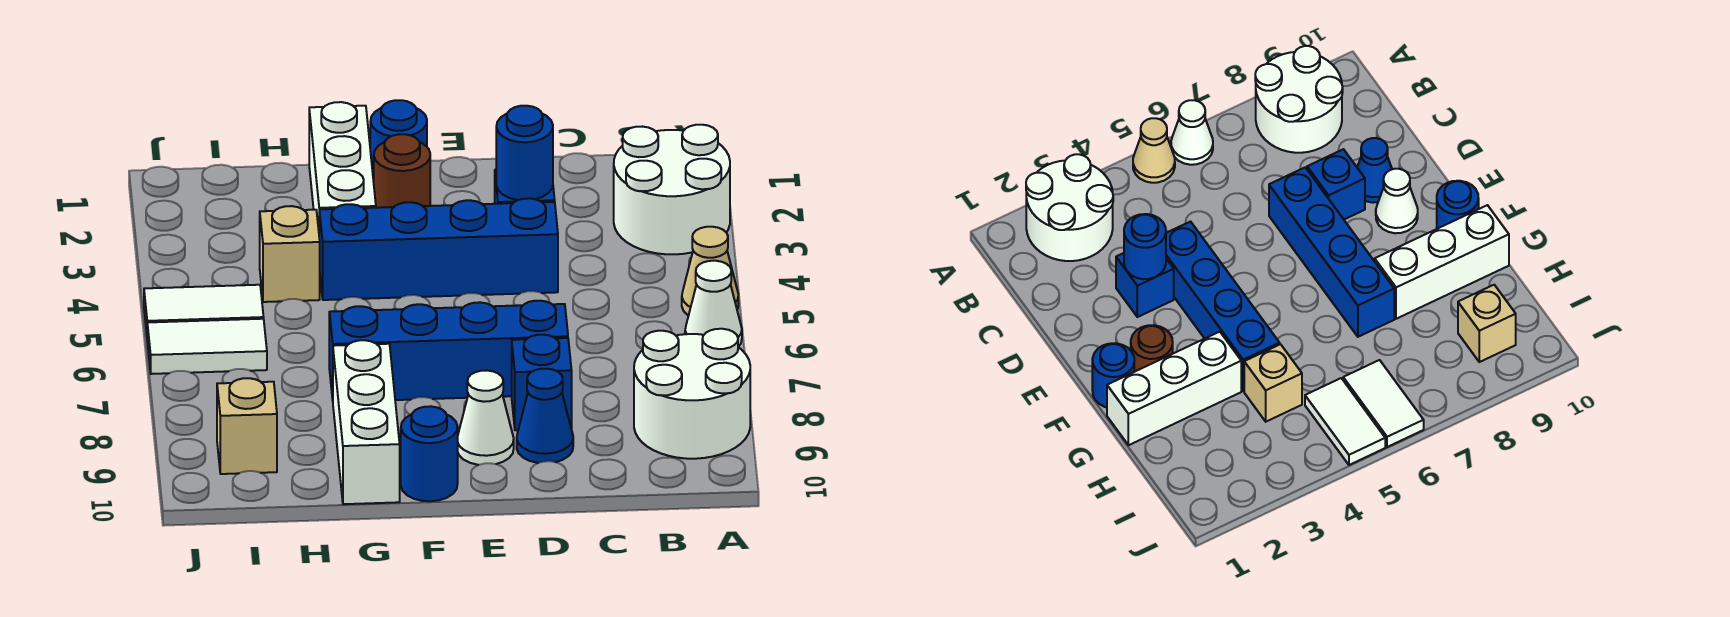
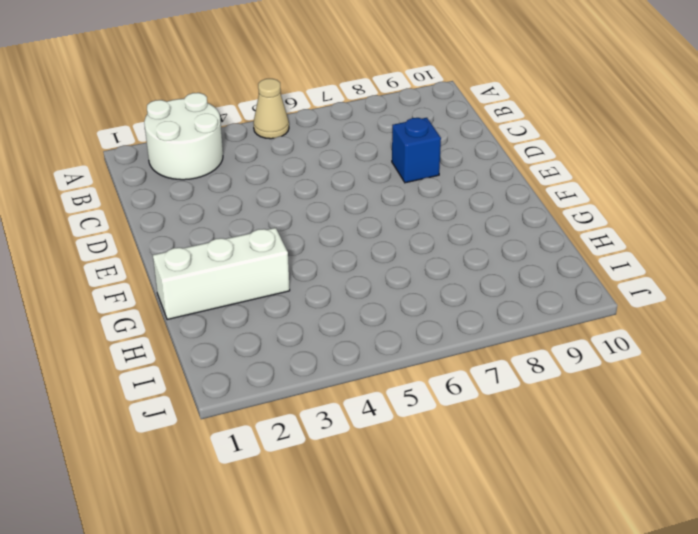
none -> white 1x1 cone [685,261,742,347]
none -> white 2x2 round brick [634,329,750,459]
none -> blue 1x1 brick [1116,253,1174,317]

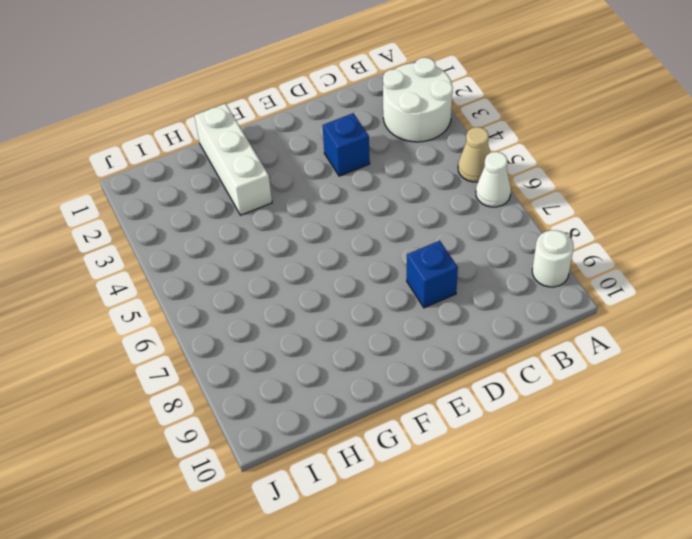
white 1x1 round brick [532,230,574,287] -> white 2x2 round brick [634,329,750,459]
none -> blue 1x4 brick [319,198,558,300]
none -> blue 1x4 brick [329,301,568,400]
none -> blue 1x1 cone [517,369,573,463]

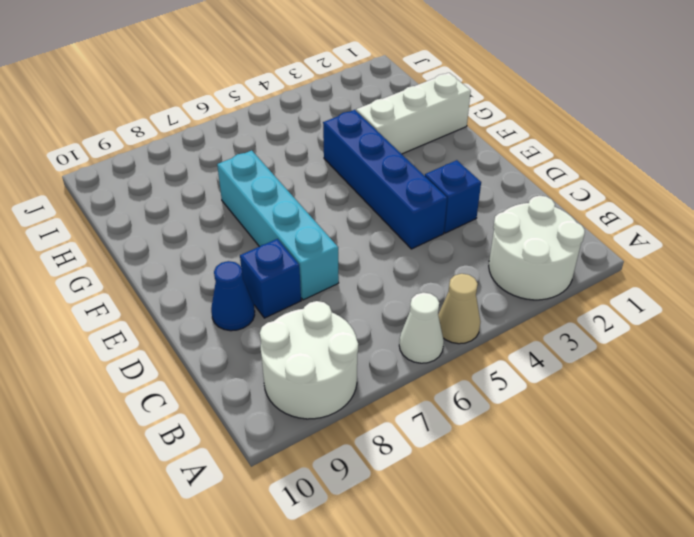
cyan 1x4 brick [217,150,339,300] -> blue 1x4 brick [329,301,568,400]
none -> white 1x1 cone [458,370,514,465]
none -> blue 1x1 round brick [370,100,427,181]
none -> brown 1x1 round brick [374,134,430,208]

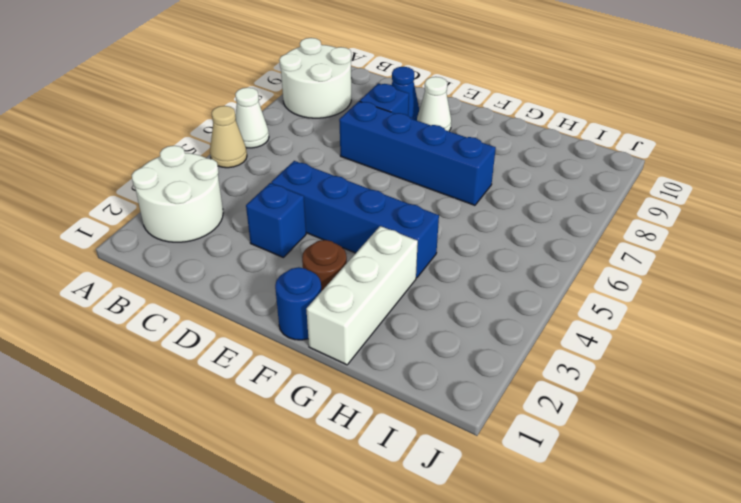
none -> blue 1x1 round brick [401,406,458,501]
none -> white 1x3 brick [333,340,400,504]
none -> tan 1x1 brick [260,206,320,302]

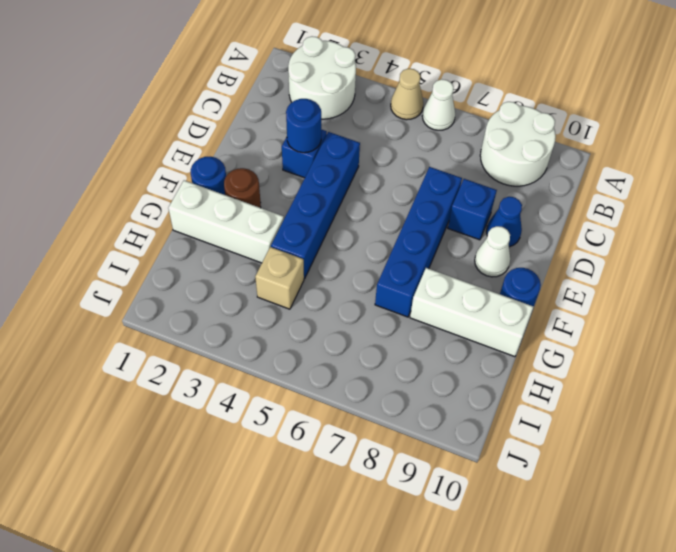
none -> white 1x2 tile [144,285,264,332]
none -> white 1x2 tile [147,319,267,374]
none -> tan 1x1 brick [217,378,277,474]

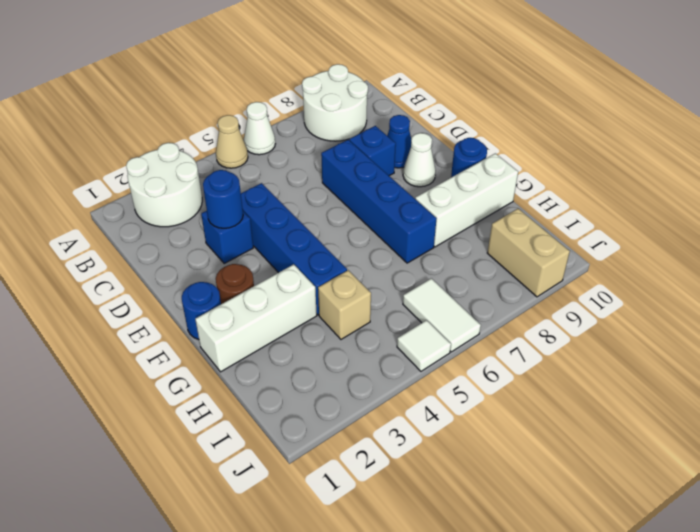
tan 1x2 brick [487,209,570,297] -> tan 1x1 brick [217,378,277,474]
white 1x1 tile [397,320,451,371] -> white 1x2 tile [144,285,264,332]

